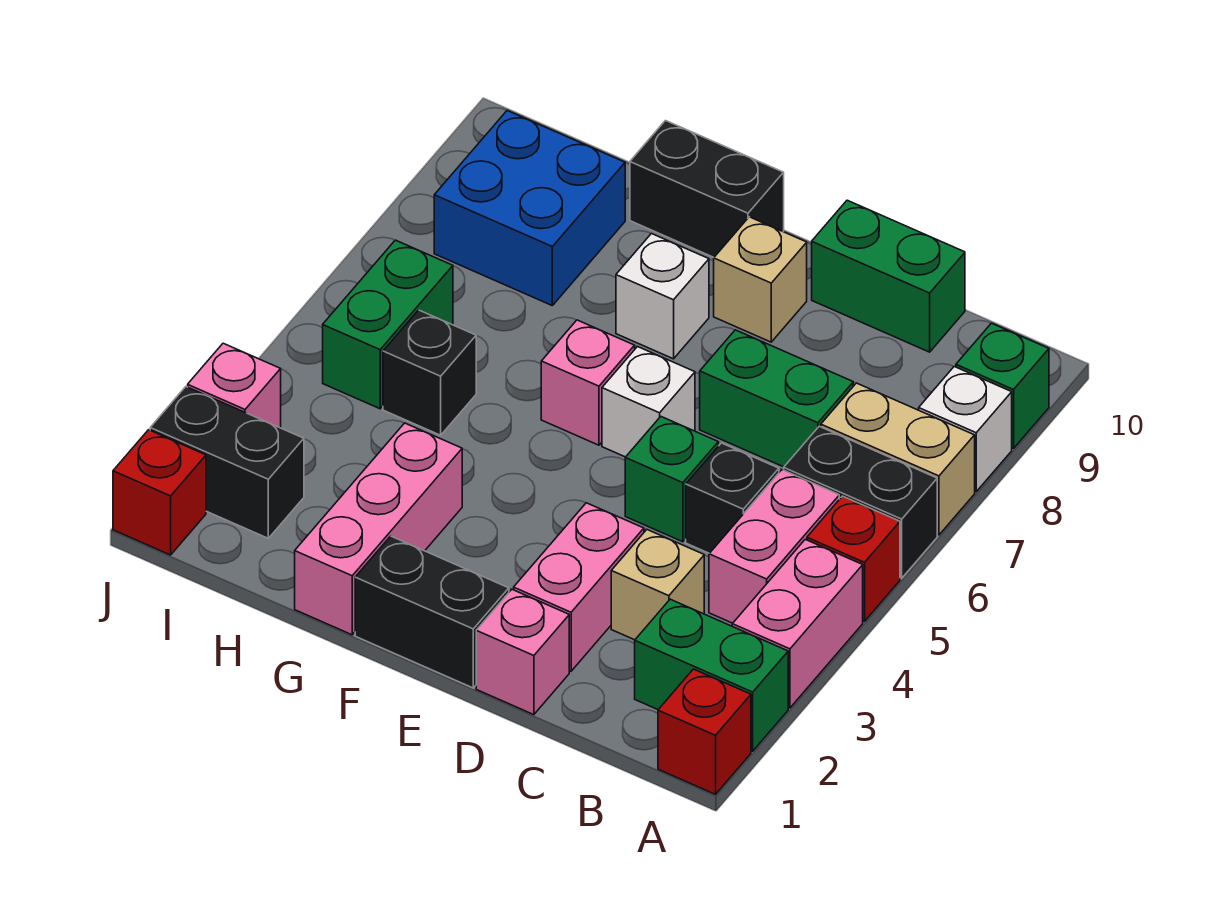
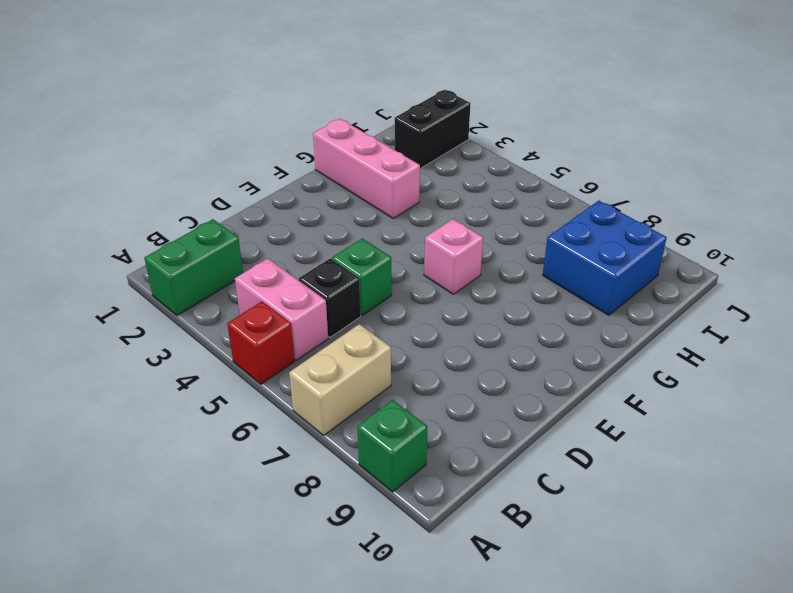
none -> red 1x1 brick [658,669,751,794]
none -> pink 1x2 brick [732,539,863,708]
none -> black 1x2 brick [784,426,937,578]

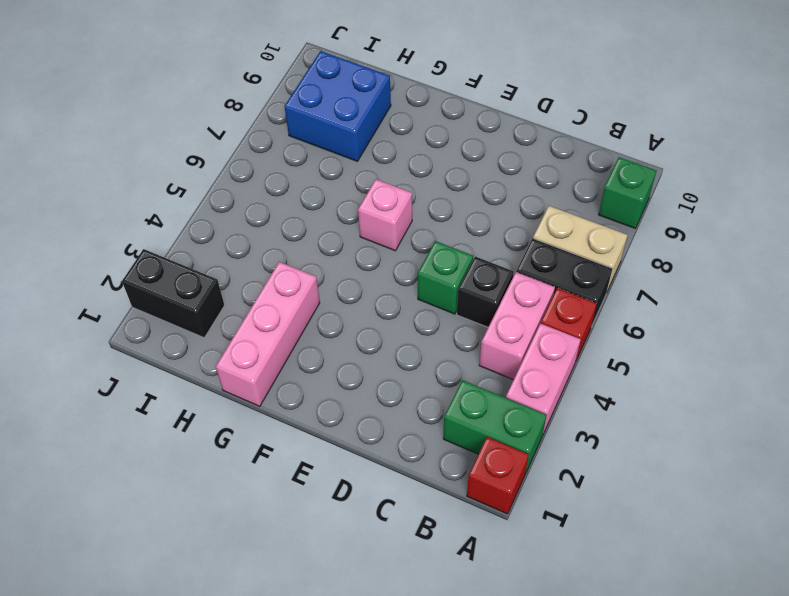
none -> white 1x1 brick [919,367,1012,492]
none -> tan 1x1 brick [611,530,704,640]
none -> green 1x2 brick [700,330,853,467]

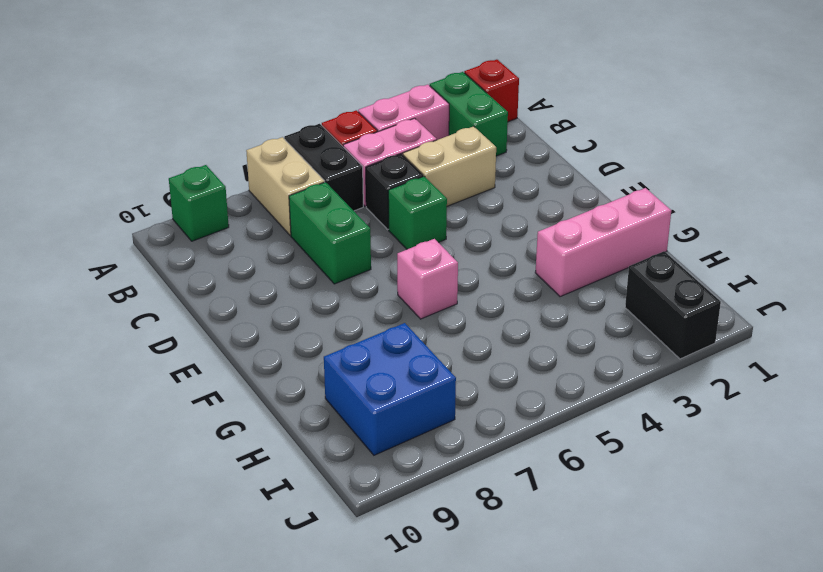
tan 1x2 brick [403,126,496,206] -> tan 1x1 brick [611,530,704,640]
none -> white 1x1 brick [919,367,1012,492]
none -> green 1x2 brick [812,200,965,352]
none -> pink 1x1 brick [476,589,569,715]

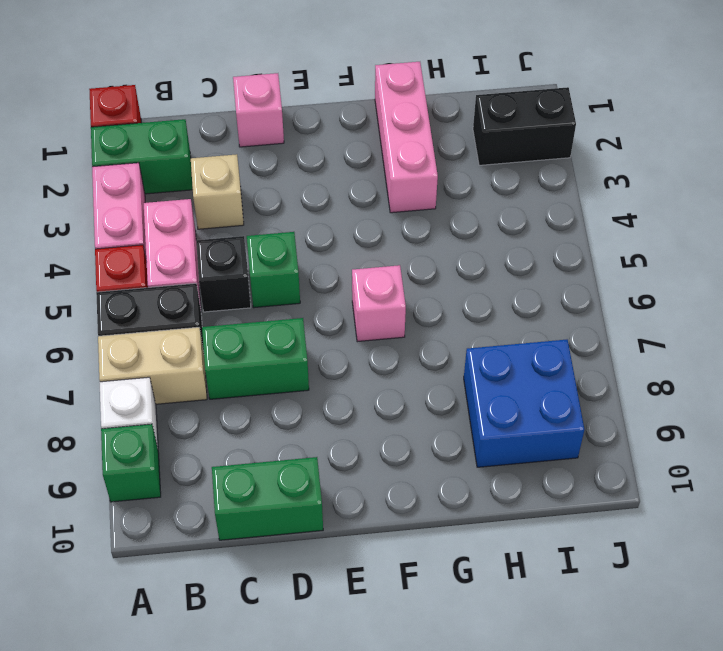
none -> pink 1x2 brick [514,503,644,671]
none -> black 1x2 brick [355,536,509,688]
none -> white 1x1 brick [602,347,695,457]

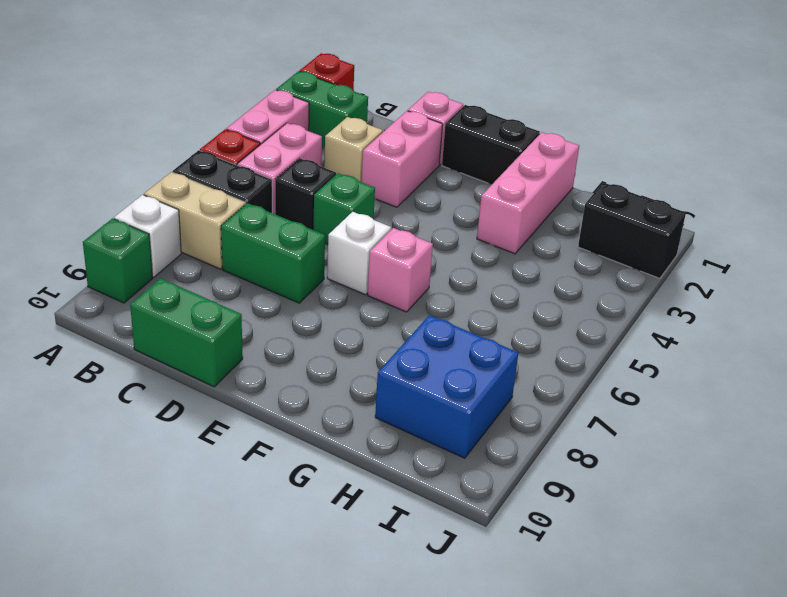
none -> tan 1x1 brick [714,217,807,342]
none -> white 1x1 brick [616,234,709,359]
none -> black 1x2 brick [630,121,784,257]

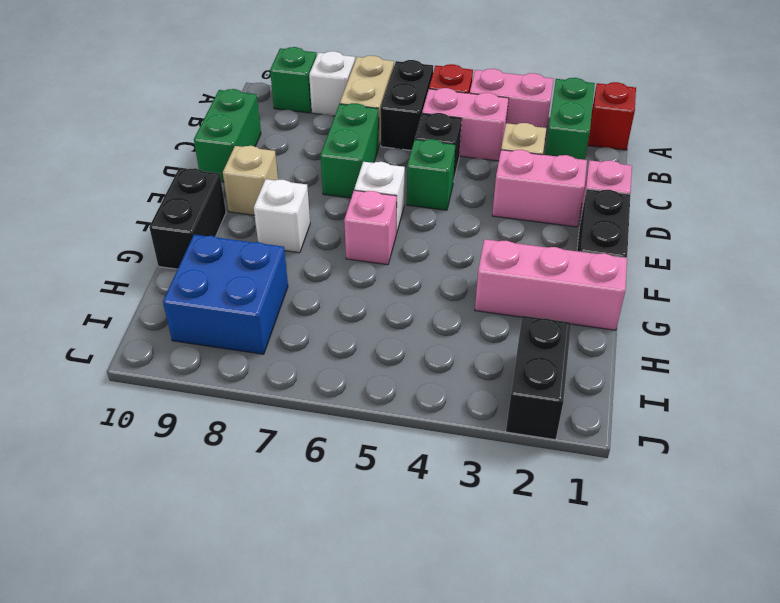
none -> black 1x1 brick [383,310,476,435]
none -> green 1x2 brick [323,240,453,409]
none -> red 1x1 brick [113,430,206,555]

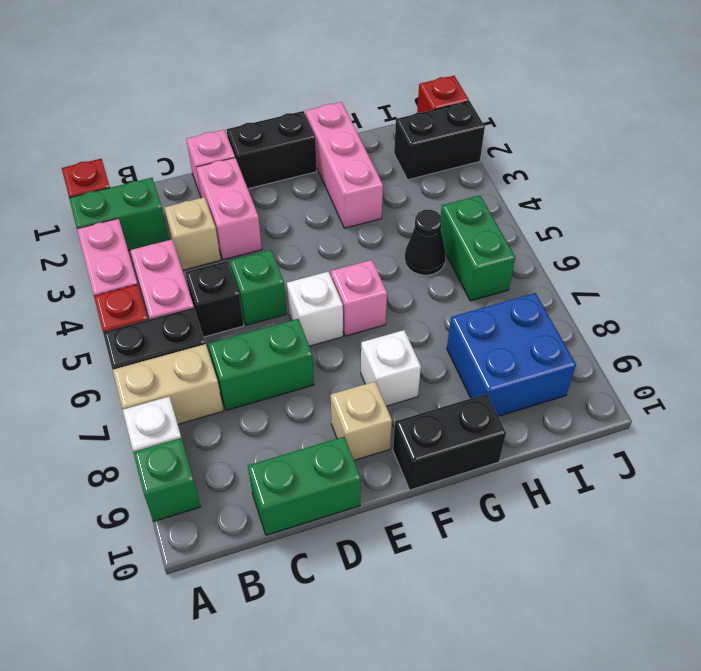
black 1x1 cone [405,210,446,275] -> black 1x1 brick [383,310,476,435]
none -> pink 1x1 brick [188,343,281,428]

